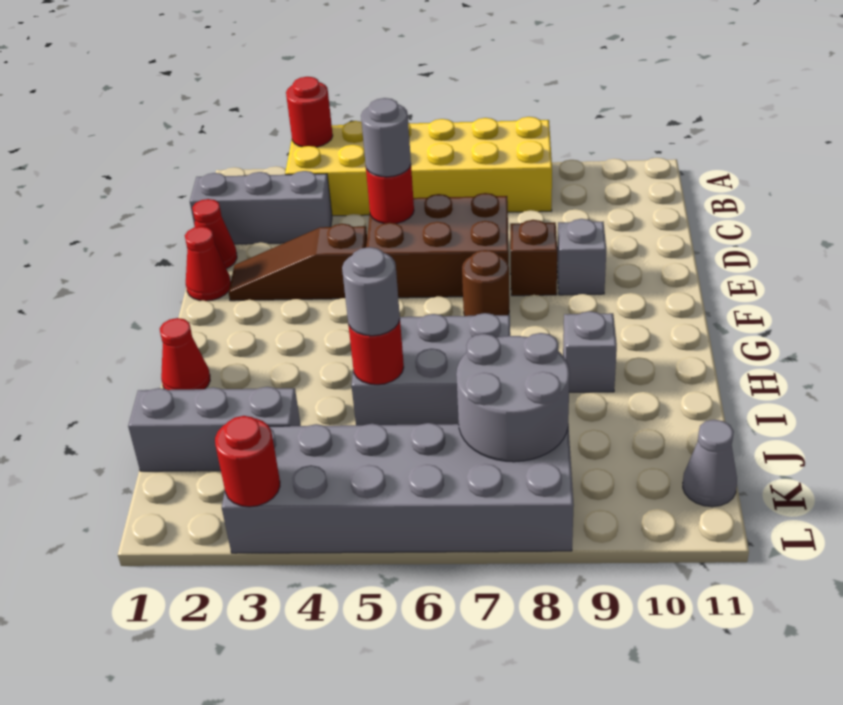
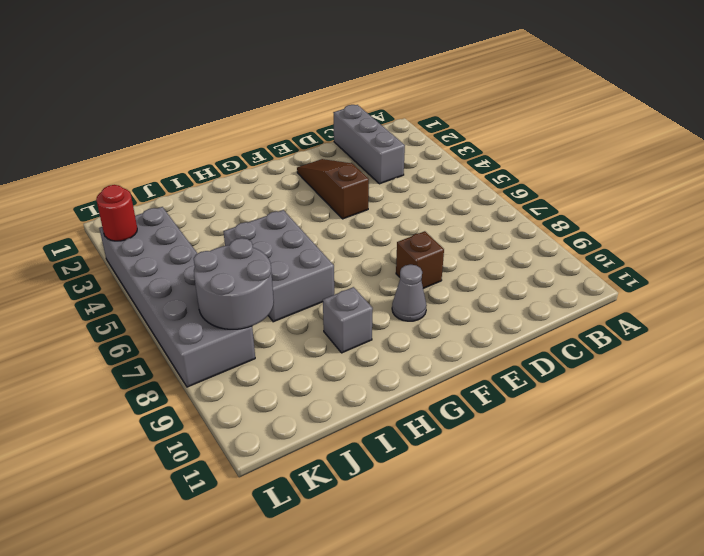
grey 1x1 cone [392,265,427,321] -> grey 1x1 cone moved to [683,420,737,507]
none -> yellow 2x6 brick [285,117,552,216]
none -> red 1x1 cone [192,199,237,269]
none -> brown 2x3 brick [366,193,509,298]

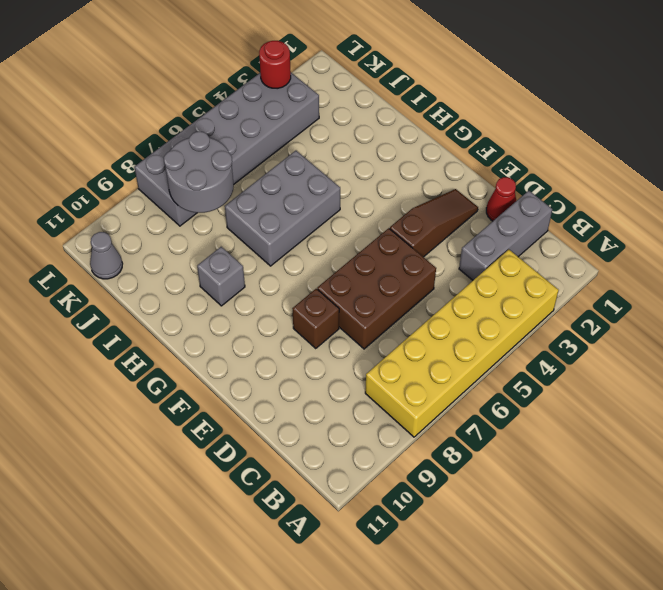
none -> red 1x1 cone [185,227,231,301]
none -> grey 1x1 brick [557,219,606,295]
none -> brown 1x1 round brick [462,250,509,316]

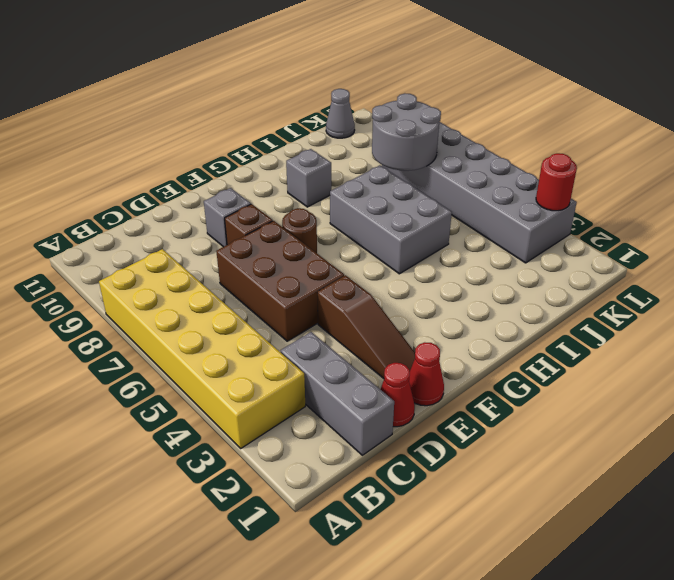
none -> red 1x1 cone [160,318,210,390]
none -> grey 1x3 brick [128,387,301,471]
none -> red 1x1 round brick [286,77,333,147]

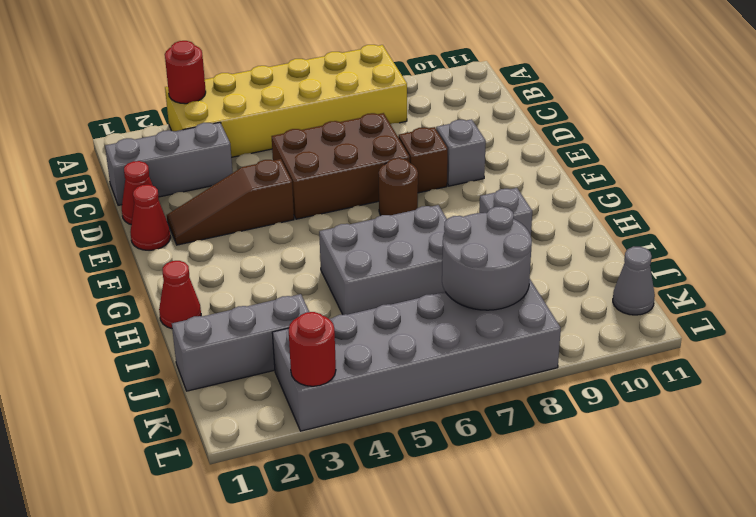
none -> red 1x1 round brick [366,165,414,224]
none -> red 1x1 round brick [348,320,404,385]
none -> grey 1x1 round brick [361,98,411,177]

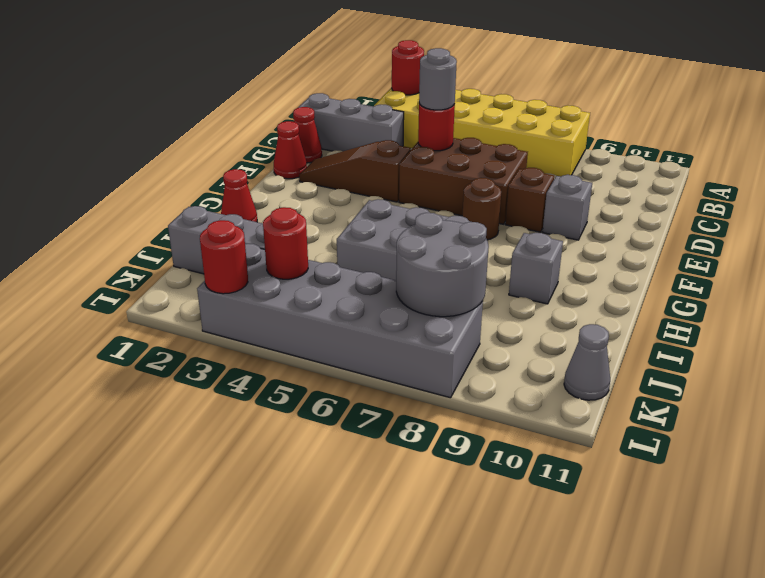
red 1x1 round brick [263,207,308,279] -> red 1x1 round brick moved to [348,320,404,385]
none -> grey 1x1 round brick [342,247,400,336]

